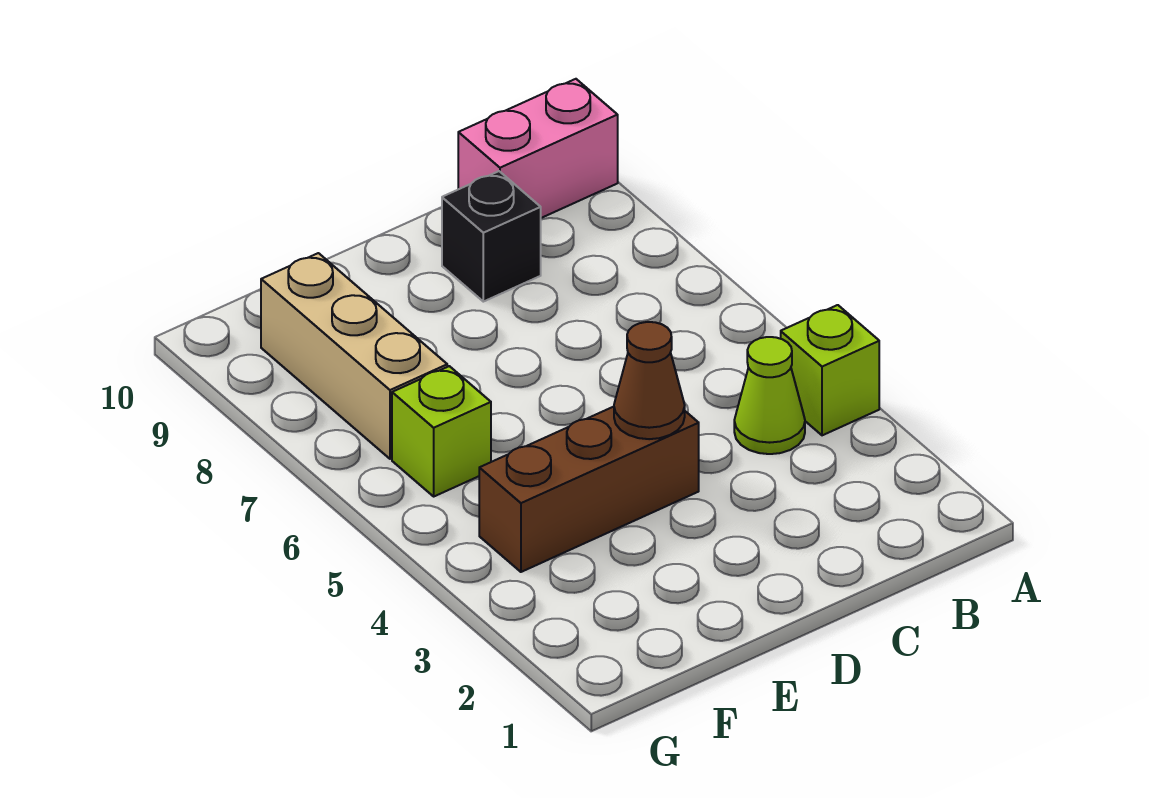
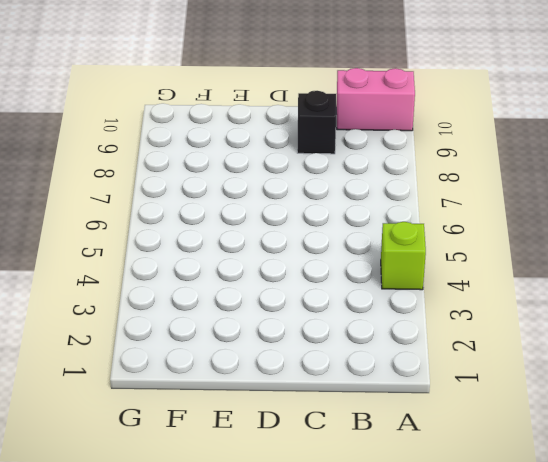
none -> lime 1x1 cone [734,337,805,454]
none -> brown 1x3 brick [479,407,699,572]

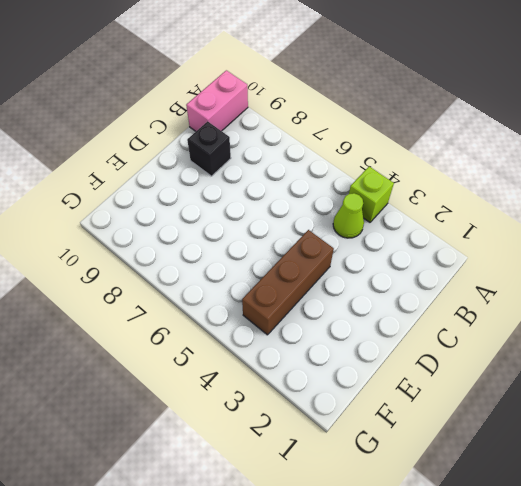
none -> lime 1x1 brick [392,366,491,496]
none -> tan 1x3 brick [261,253,447,459]

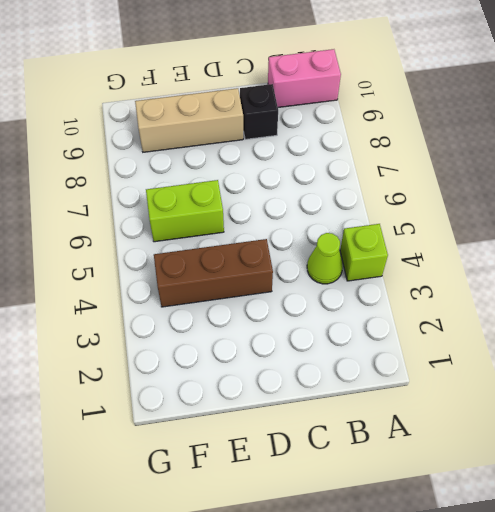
tan 1x3 brick [135,88,243,152] -> tan 1x3 brick turned to [261,253,447,459]
lime 1x2 brick [146,180,224,242] -> lime 1x1 brick [392,366,491,496]
none -> brown 1x1 cone [614,322,685,439]

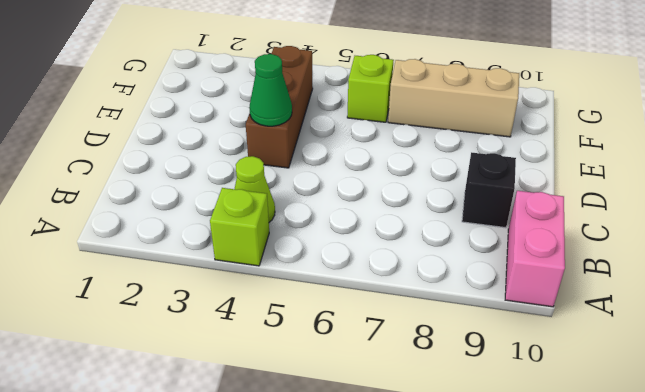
green 1x1 cone [249,54,292,126] -> brown 1x1 cone [614,322,685,439]

